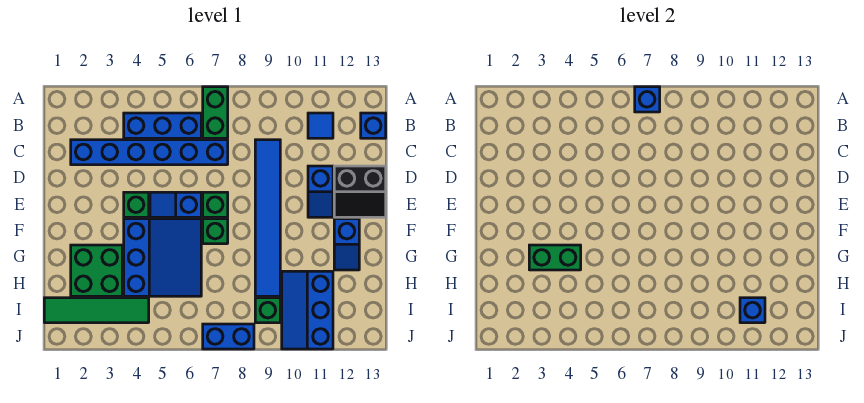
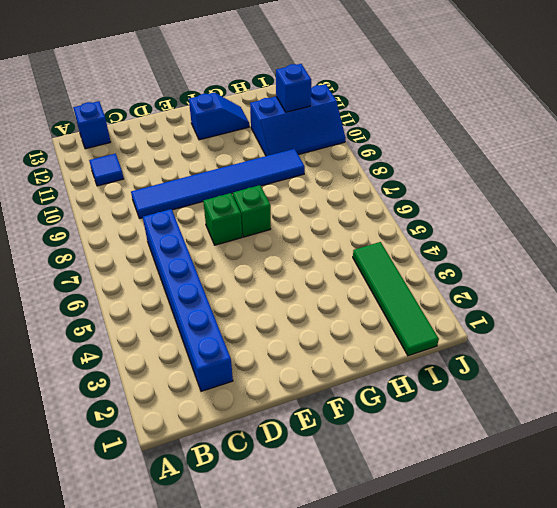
none -> green 1x2 brick [203,87,228,138]
none -> blue 1x3 brick [124,113,201,138]
none -> blue 1x2 slope [308,166,333,217]

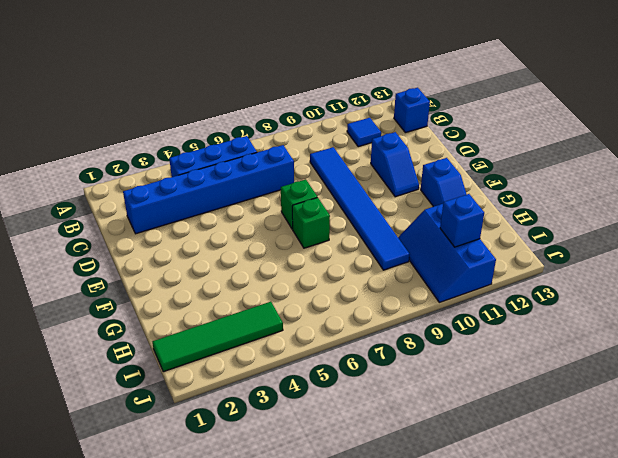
none -> green 1x2 brick [203,87,228,138]
none -> black 2x2 slope [334,166,386,217]
none -> green 1x1 brick [124,192,149,217]

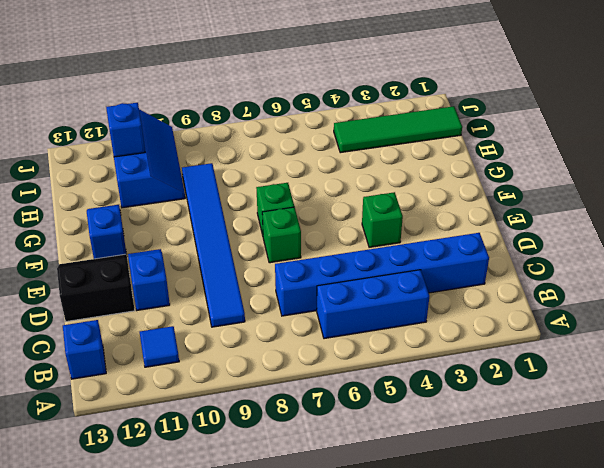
none -> green 1x2 brick [203,87,228,138]
none -> blue 1x2 slope [150,192,201,217]
none -> blue 3x3 slope [124,219,201,296]

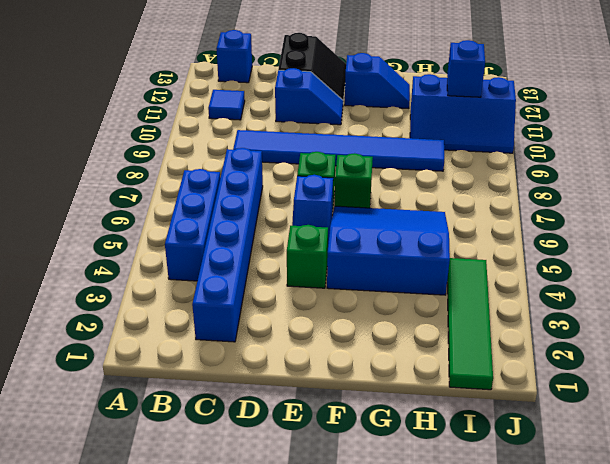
none -> green 1x2 brick [203,87,228,138]
none -> green 2x2 brick [71,245,122,296]
none -> green 1x1 brick [255,298,280,323]

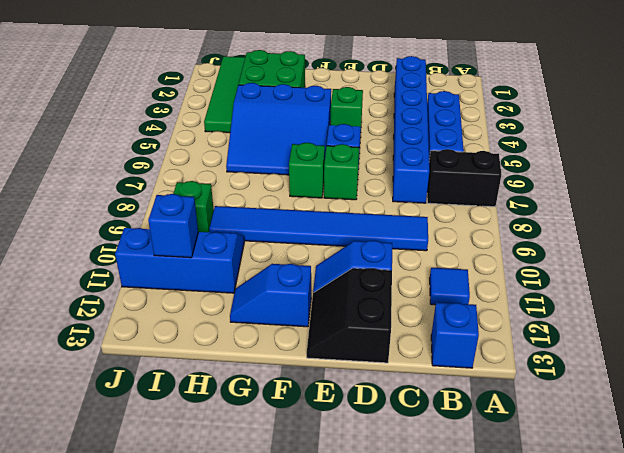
black 1x2 brick [427,149,501,207] -> green 1x2 brick [203,87,228,138]
none -> blue 1x2 brick [203,324,254,349]
none -> blue 1x1 brick [635,87,660,112]
none -> green 1x2 brick [529,245,581,270]

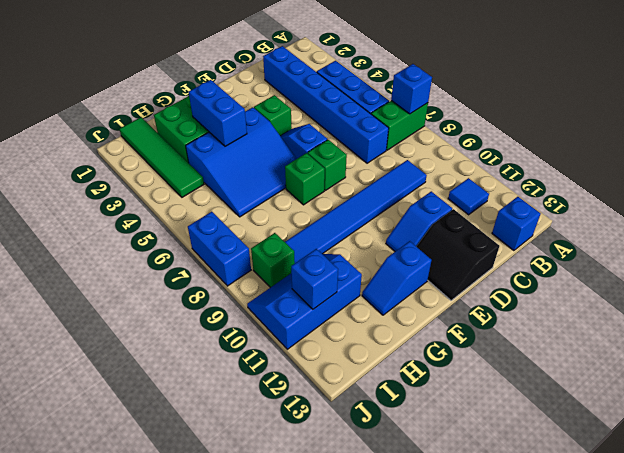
blue 1x2 brick [189,80,247,146] -> green 1x2 brick [529,245,581,270]

